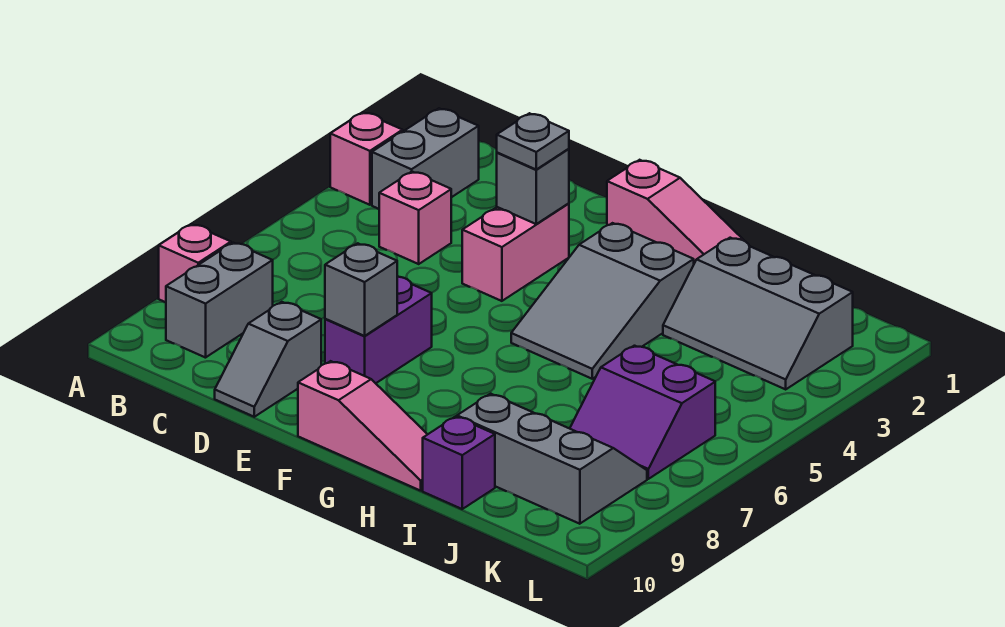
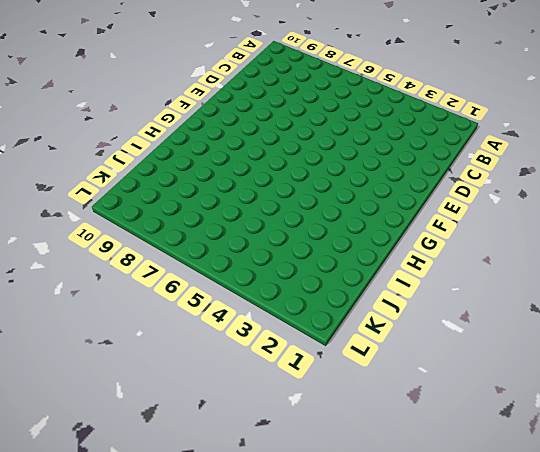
none -> pink 1x1 brick [330,112,403,205]
none -> pink 1x1 brick [159,224,231,302]
none -> grey 1x2 brick [372,108,479,209]

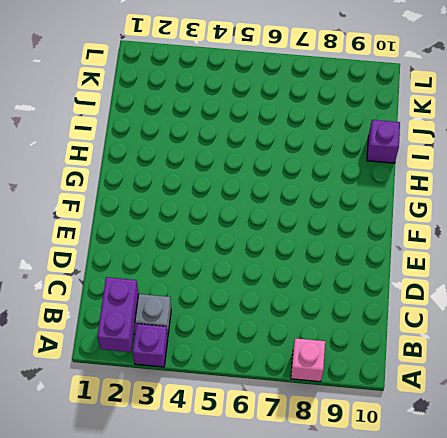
purple 1x2 brick [97,277,139,352] -> purple 1x2 brick turned to [325,277,432,383]
purple 1x1 brick [133,324,168,367] -> pink 1x1 brick [330,112,403,205]
none -> grey 1x2 brick [166,243,273,358]
none -> pink 1x1 brick [379,172,451,264]
none -> grey 1x2 slope [215,302,321,417]

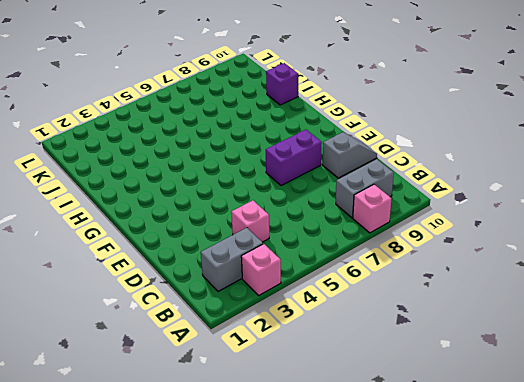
none -> pink 1x2 brick [462,203,569,301]
none -> pink 1x3 slope [607,160,744,263]
none -> pink 1x3 slope [298,361,428,491]

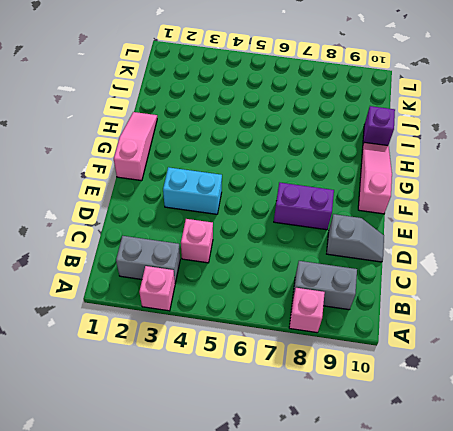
cyan 1x2 brick [163,167,222,214] -> pink 1x2 brick [462,203,569,301]
none -> grey 2x3 slope [511,223,694,379]
none -> grey 2x3 slope [663,238,853,389]
none -> grey 2x3 slope [457,394,647,524]

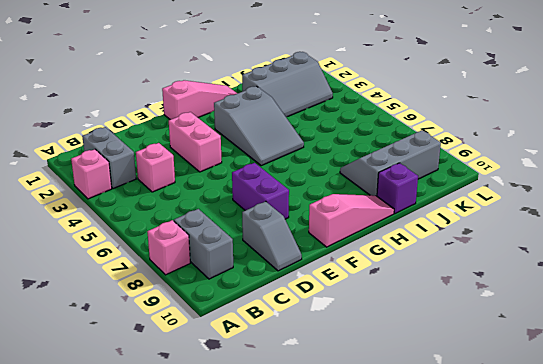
none -> purple 2x2 slope [570,346,715,479]
none -> grey 1x1 brick [497,149,569,224]
none -> grey 1x1 brick [325,243,397,336]

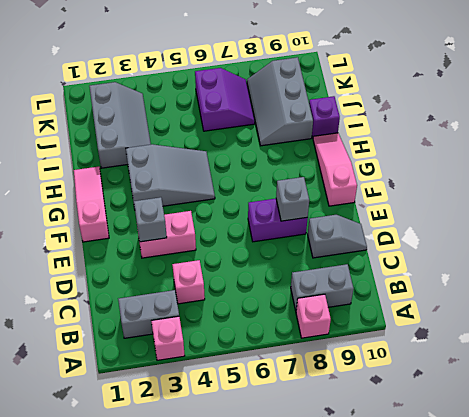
none -> grey 1x1 plate [497,113,569,169]

